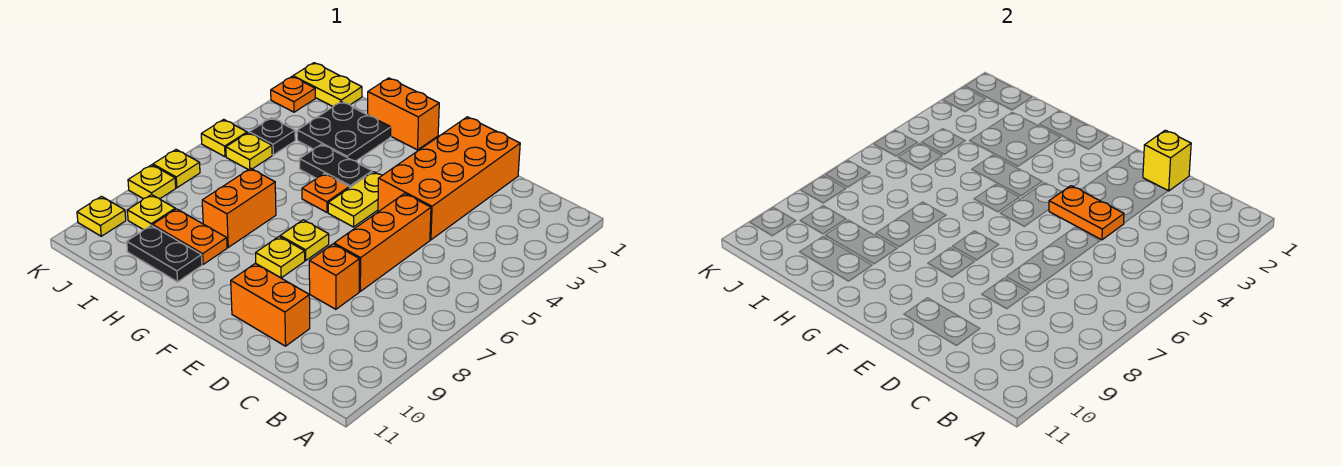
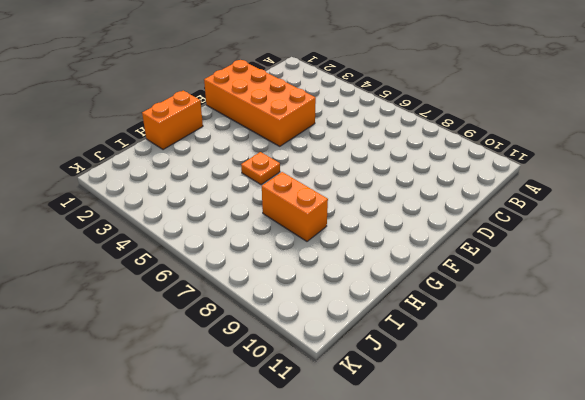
none -> orange 1x3 brick [334,193,431,291]
none -> orange 1x1 brick [309,244,359,309]
none -> orange 1x2 brick [231,263,310,346]

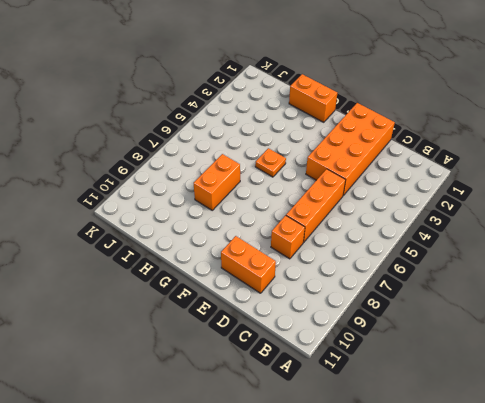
none -> yellow 1x2 plate [328,172,382,227]
none -> yellow 1x1 plate [280,220,329,260]
none -> yellow 1x1 plate [256,237,305,278]

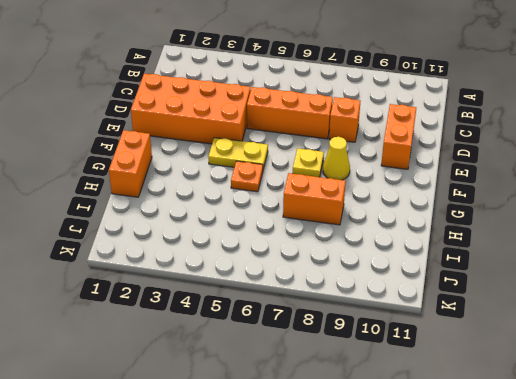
yellow 1x1 cone [323,137,350,180] -> yellow 1x1 plate [256,237,305,278]
none -> black 1x2 plate [300,144,372,188]
none -> black 2x2 plate [297,102,391,161]
none -> orange 1x2 plate [153,209,227,264]

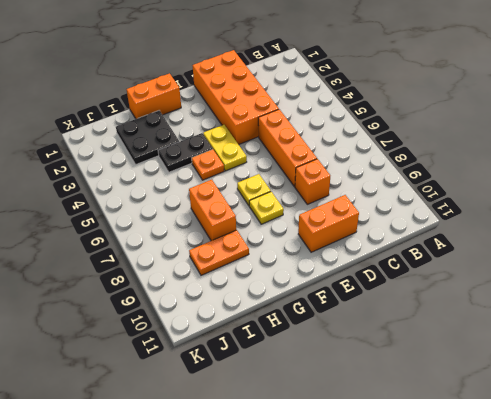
none -> black 1x2 plate [127,225,202,282]
none -> yellow 1x2 plate [293,63,362,107]
none -> black 1x1 plate [249,118,295,155]

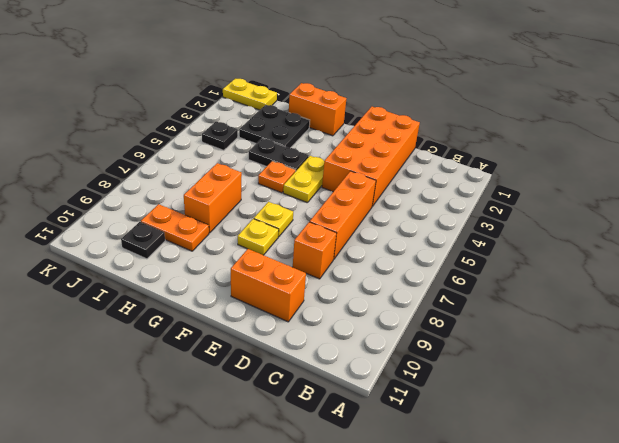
black 1x1 plate [121,222,165,259] -> black 1x2 plate [127,225,202,282]
none -> yellow 1x1 plate [226,133,272,170]
none -> yellow 1x1 plate [127,194,175,230]
none -> orange 1x1 plate [271,77,315,112]

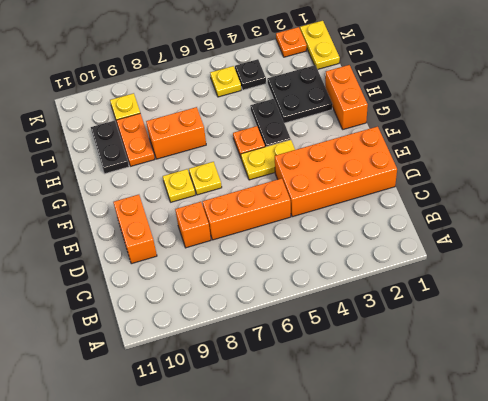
none -> yellow 1x1 plate [201,119,247,157]
none -> yellow 1x1 plate [153,150,200,188]
none -> yellow 1x1 plate [128,165,176,199]

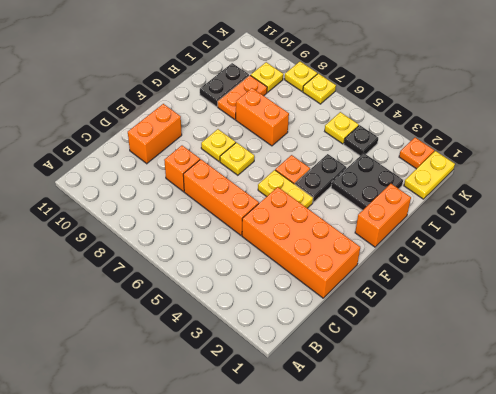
none -> yellow 1x1 plate [201,119,247,157]
none -> yellow 1x1 plate [77,196,126,236]
none -> yellow 1x1 brick [1143,130,1191,191]

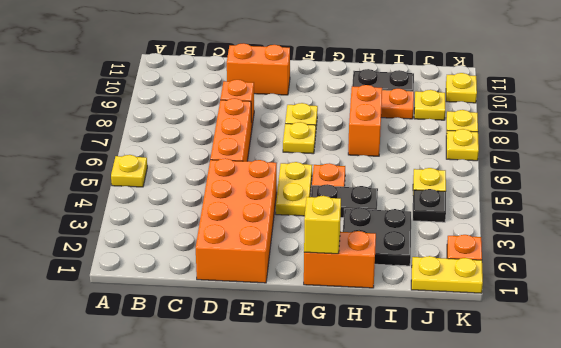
yellow 1x1 plate [111,155,147,187] -> yellow 1x1 plate moved to [201,119,247,157]
yellow 1x1 brick [304,196,341,254] -> yellow 1x1 brick moved to [1143,130,1191,191]
none -> orange 1x2 plate [1049,186,1124,240]

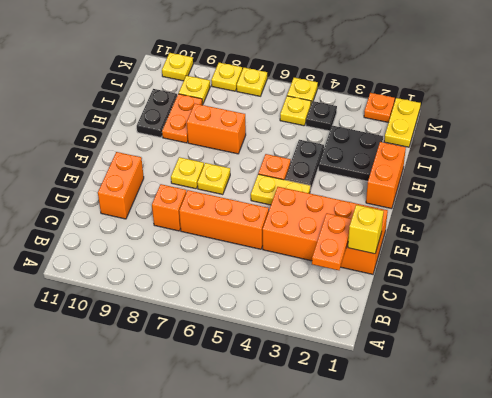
orange 1x2 plate [312,213,352,270] -> orange 1x2 plate moved to [1049,186,1124,240]

